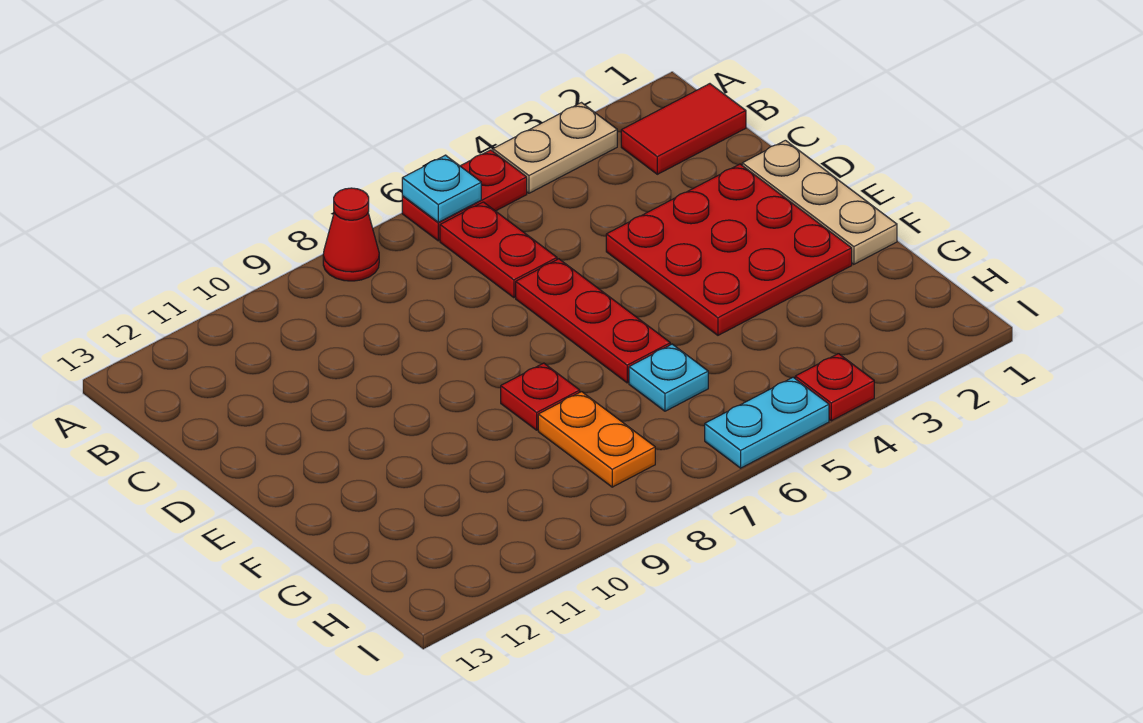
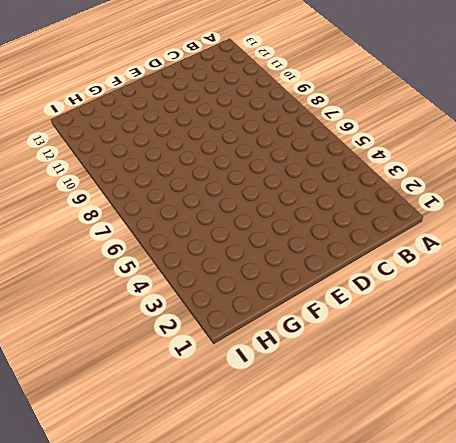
none -> tan 1x2 plate [493,103,617,193]
none -> red 1x2 plate [402,150,527,241]
none -> red 1x1 cone [323,188,379,281]

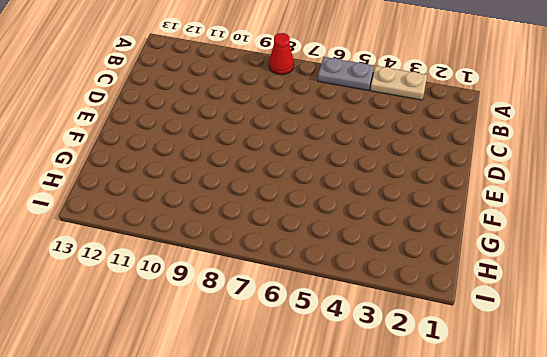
grey 1x2 plate [318,57,374,91] -> red 1x2 plate [402,150,527,241]
none -> red 1x2 tile [621,84,746,174]
none -> red 1x2 plate [440,202,557,298]
none -> tan 1x3 plate [742,140,897,264]

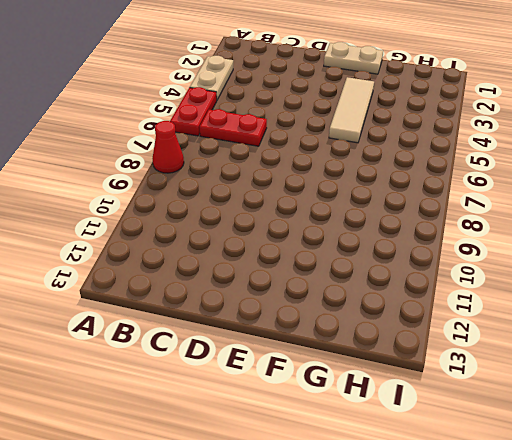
tan 1x2 plate [324,42,383,74] -> tan 1x3 plate [742,140,897,264]
tan 1x3 tile [329,77,374,143] -> red 3x3 plate [606,164,852,335]
none -> red 1x2 tile [621,84,746,174]
none -> red 1x3 plate [516,259,670,383]
none -> red 1x1 plate [501,363,580,430]

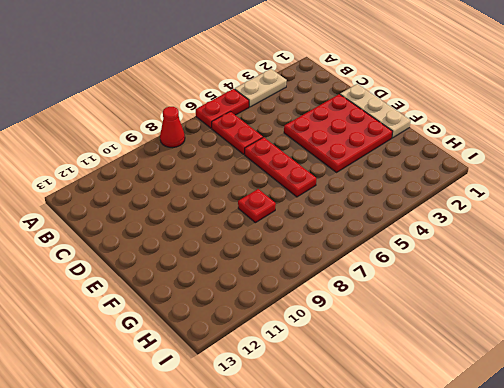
none -> red 1x2 tile [621,84,746,174]
none -> cyan 1x1 plate [629,344,708,411]
none -> orange 1x2 plate [538,392,655,487]

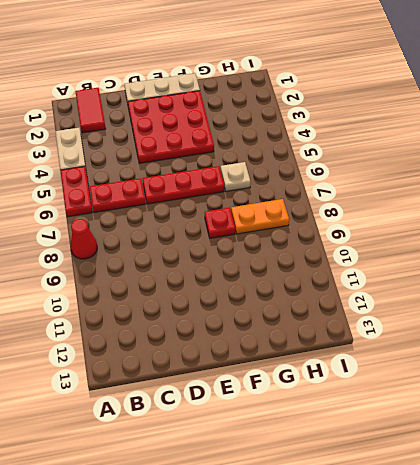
tan 1x1 plate [221,162,250,191] -> cyan 1x1 plate [629,344,708,411]
none -> red 1x1 plate [795,354,874,421]
none -> cyan 1x2 plate [705,377,829,468]
none -> cyan 1x1 plate [402,155,481,222]

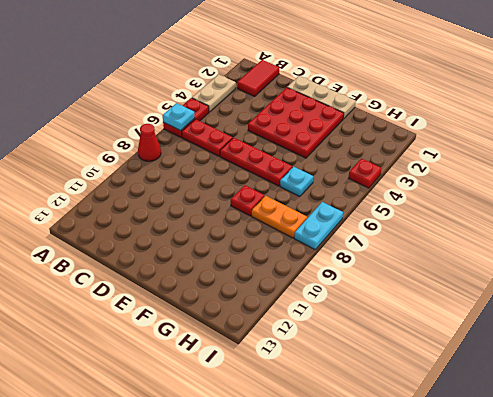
cyan 1x2 plate [294,202,343,249] -> cyan 1x2 plate moved to [705,377,829,468]

